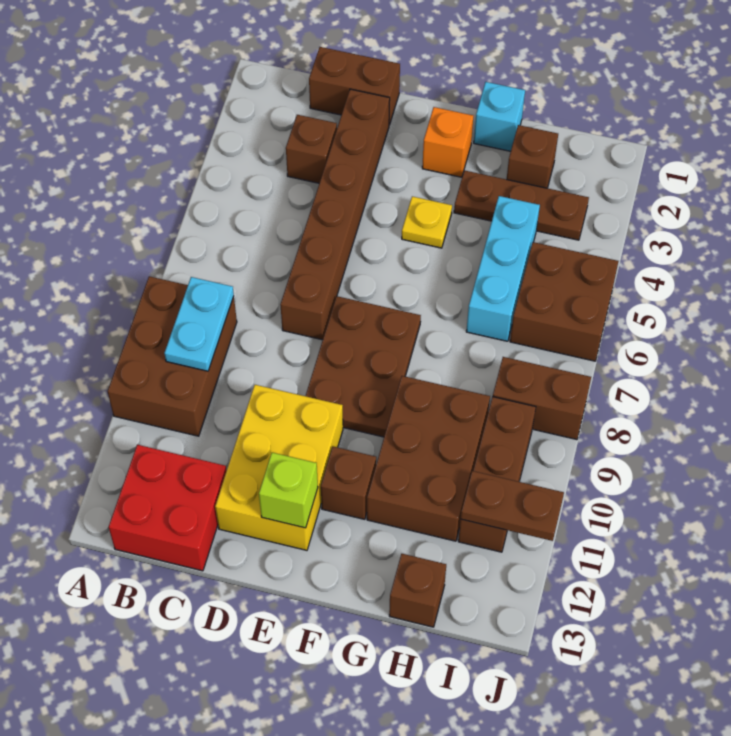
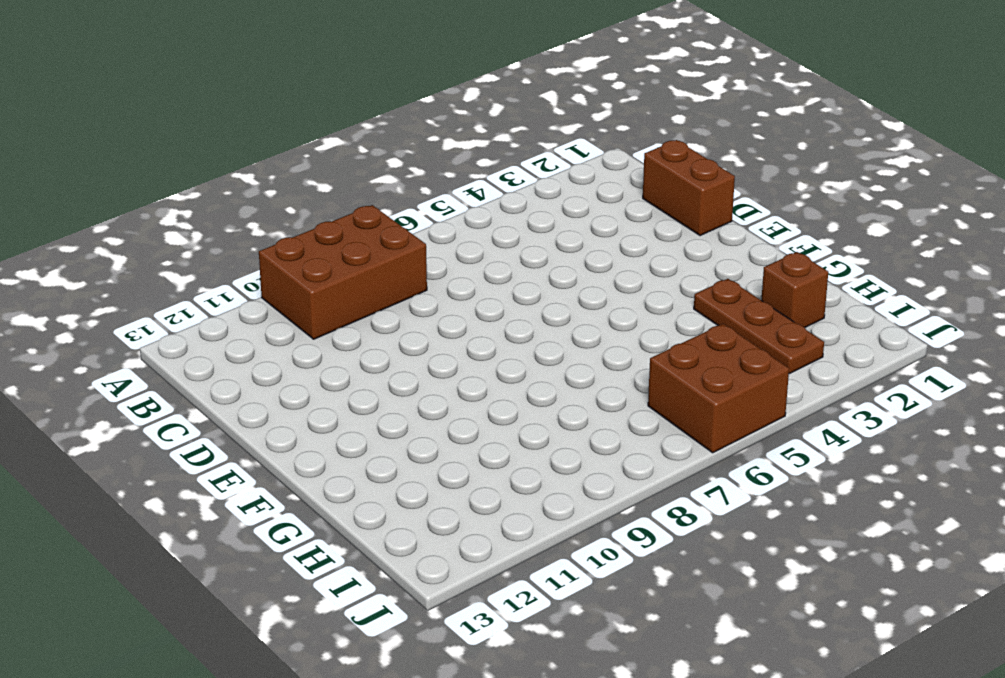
none -> red 2x2 brick [109,445,227,571]
none -> brown 1x1 brick [286,115,337,183]
none -> brown 1x6 brick [280,89,390,340]

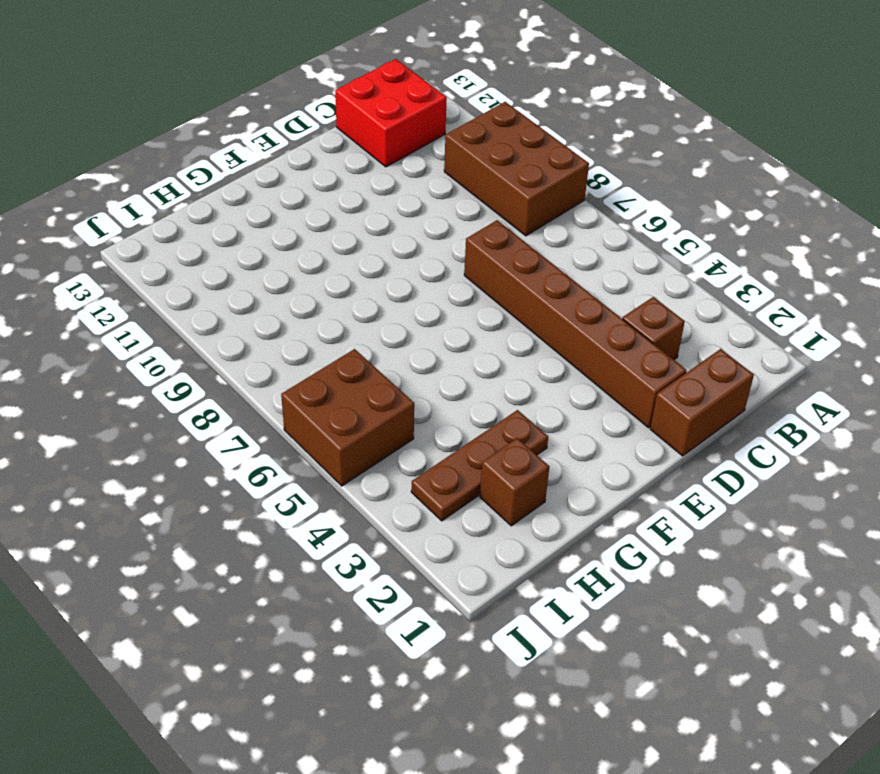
none -> yellow 2x3 brick [215,385,343,550]
none -> brown 2x3 plate [306,296,421,437]
none -> orange 1x1 brick [422,107,473,177]

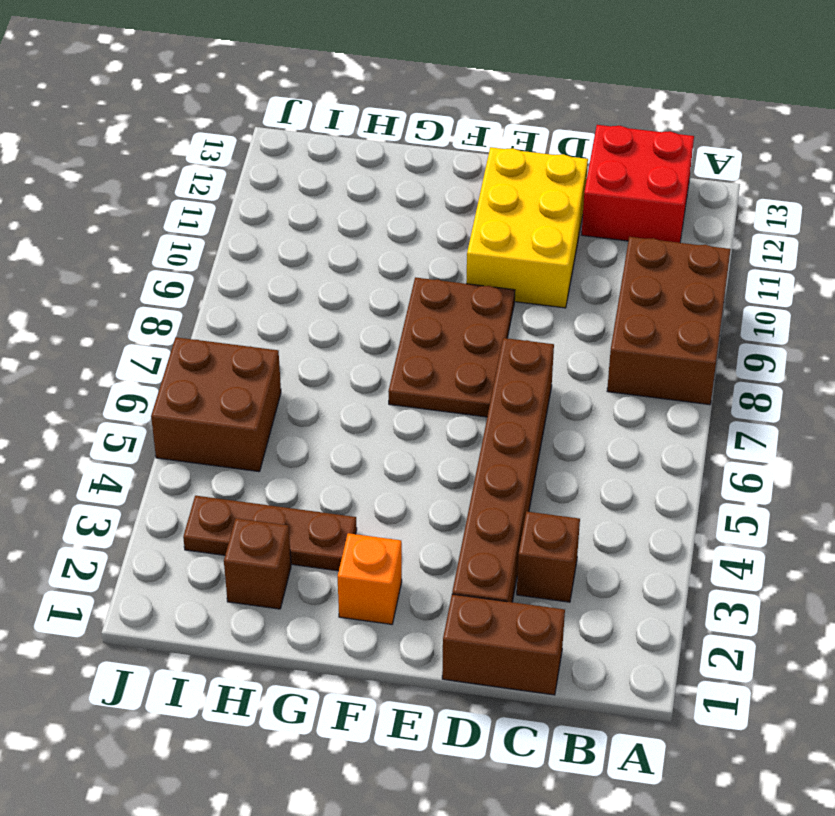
none -> yellow 1x1 plate [402,196,452,248]
none -> brown 1x1 brick [321,447,376,519]
none -> cyan 1x1 brick [474,82,525,151]

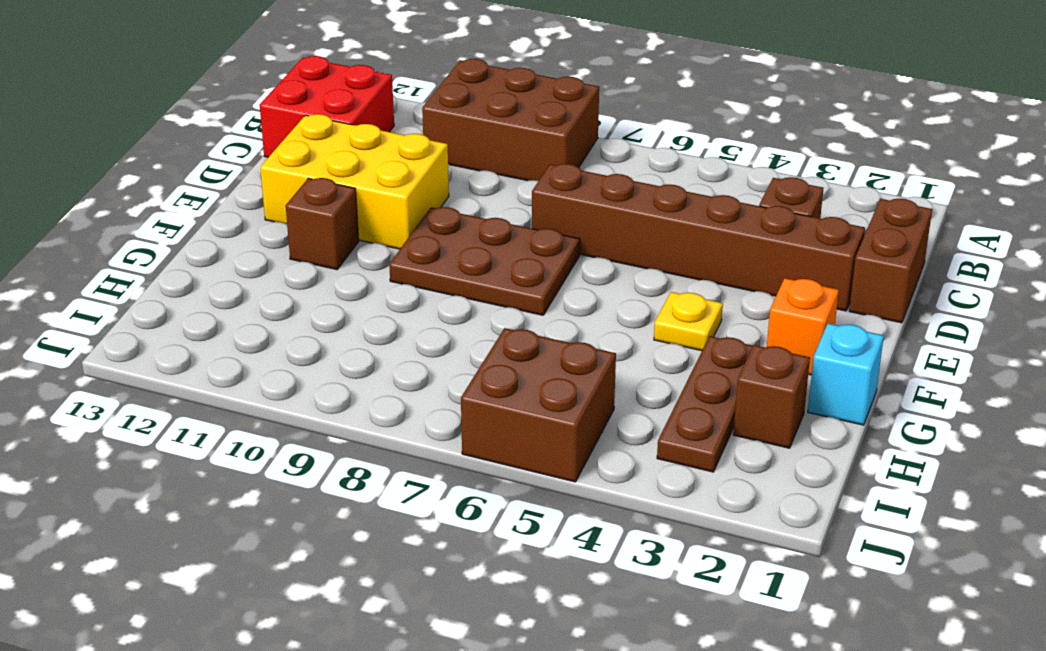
none -> brown 2x3 brick [367,376,490,541]
none -> cyan 1x3 brick [466,196,540,341]
none -> brown 1x1 brick [389,554,446,627]

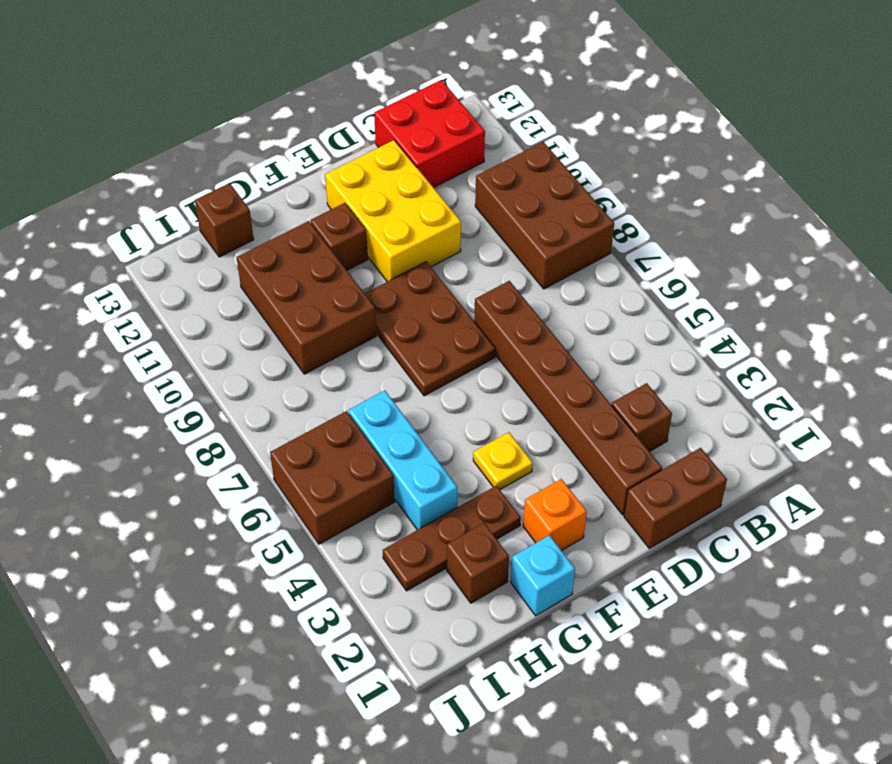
none -> brown 1x2 brick [493,357,591,440]
none -> brown 1x3 brick [458,397,536,552]
none -> cyan 1x2 plate [164,277,234,371]

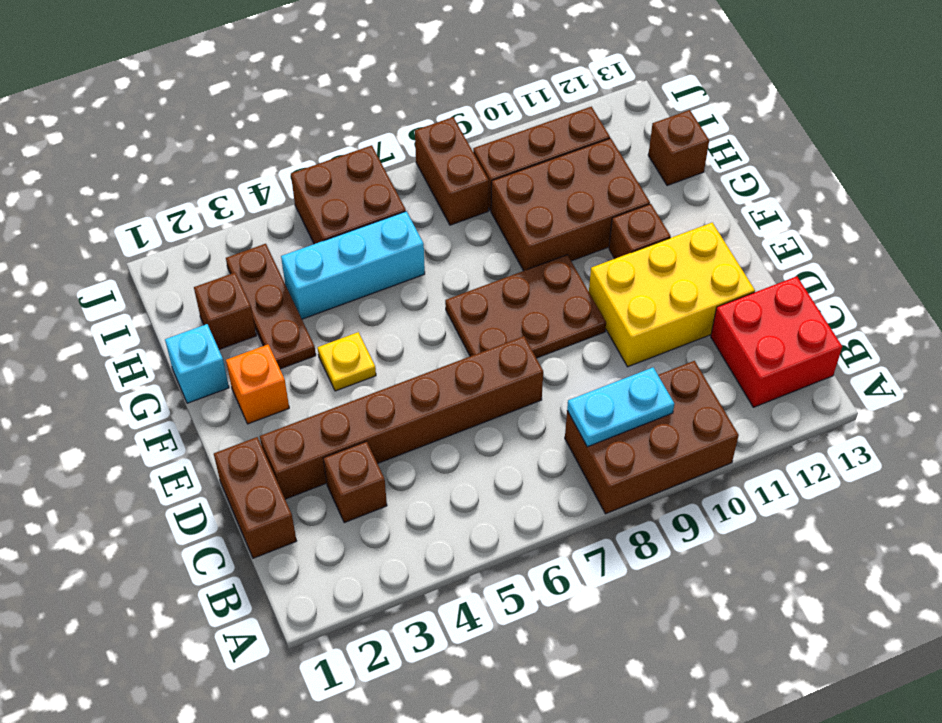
none -> lime 1x1 brick [259,453,318,528]
none -> brown 1x2 plate [461,471,564,541]

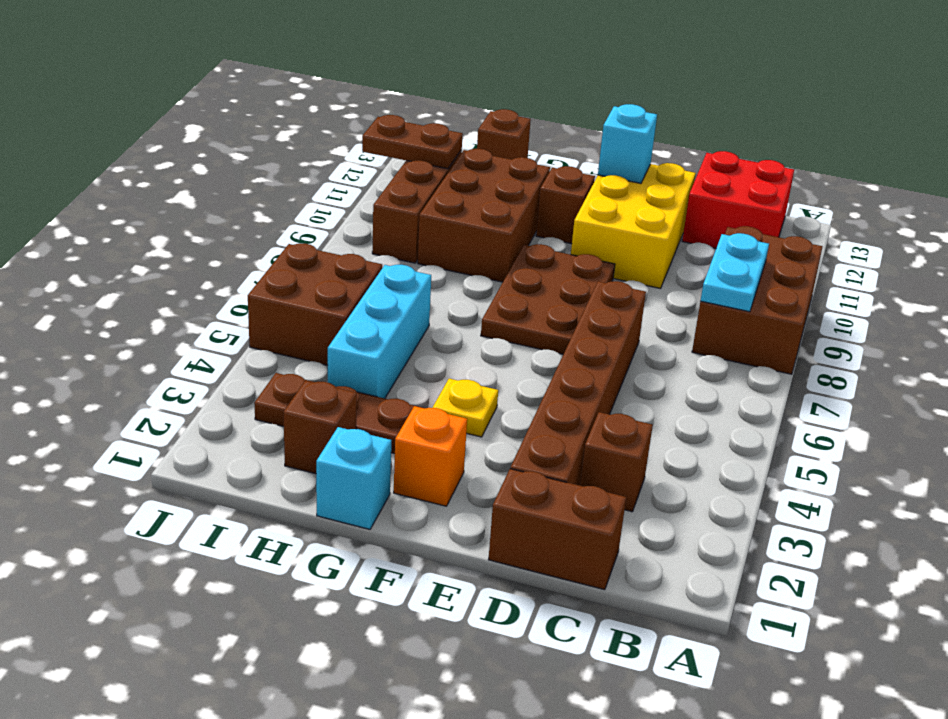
cyan 1x1 brick [598,104,657,183] -> lime 1x1 brick [259,453,318,528]
none -> brown 1x2 brick [493,357,591,440]

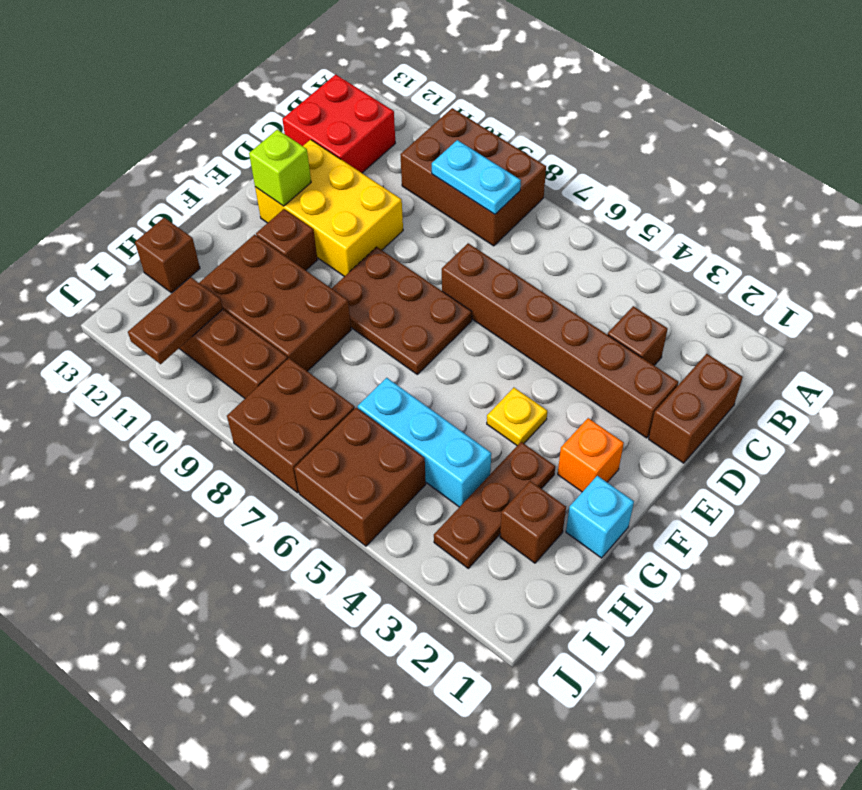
brown 2x2 brick [227,358,355,493] -> brown 1x2 brick [493,357,591,440]

